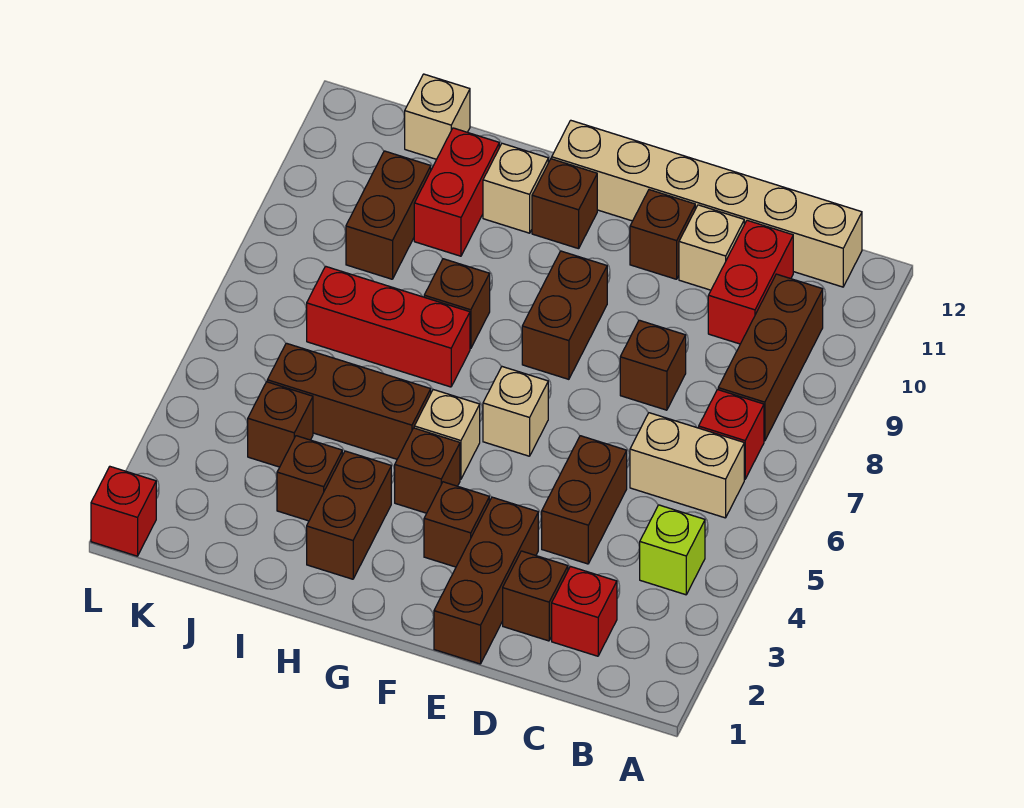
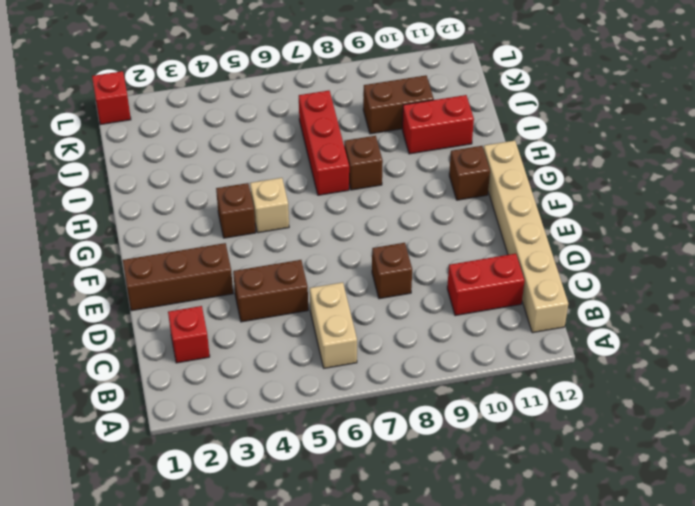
none -> lime 1x1 brick [640,505,705,595]
none -> red 1x1 brick [699,390,764,479]
none -> brown 1x3 brick [718,274,823,441]
none -> brown 1x1 brick [503,551,568,641]

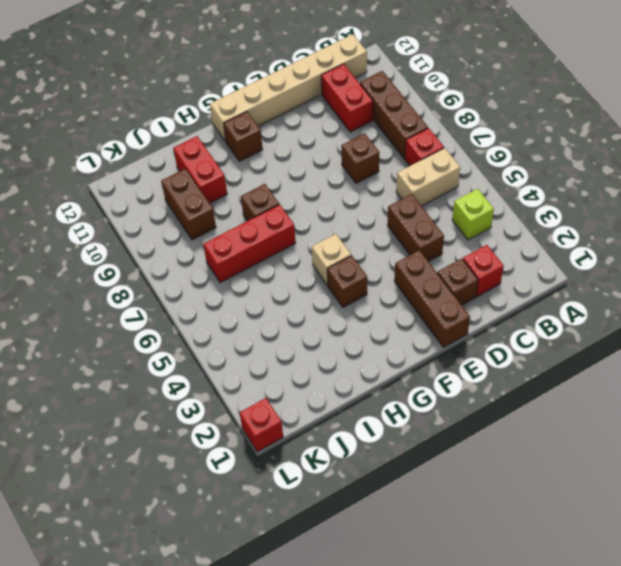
none -> tan 1x1 brick [679,205,744,290]
none -> brown 1x1 brick [630,190,695,279]
none -> brown 1x1 brick [424,482,489,567]
none -> tan 1x1 brick [483,367,548,456]

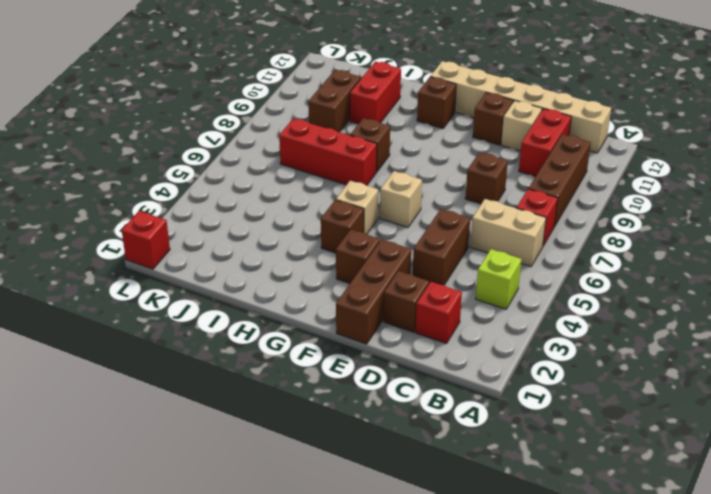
none -> brown 1x2 brick [522,251,607,379]
none -> brown 1x2 brick [307,451,391,579]
none -> brown 1x3 brick [267,343,431,459]
none -> tan 1x1 brick [483,143,548,233]

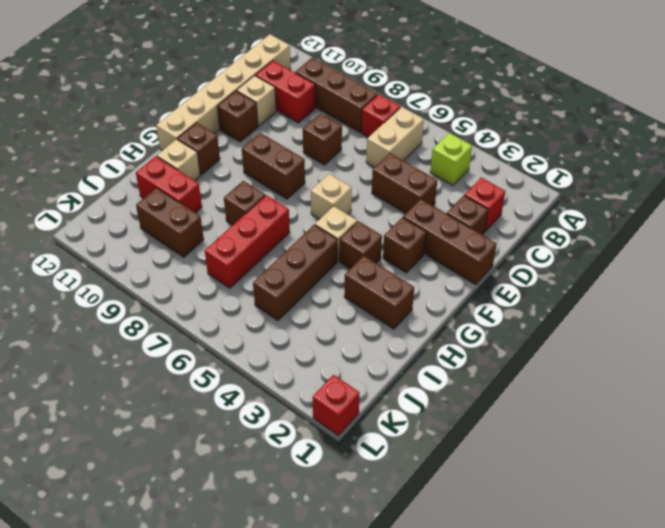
none -> brown 1x1 brick [277,436,342,521]
none -> brown 1x1 brick [248,382,313,467]
none -> tan 1x1 brick [405,74,470,159]

